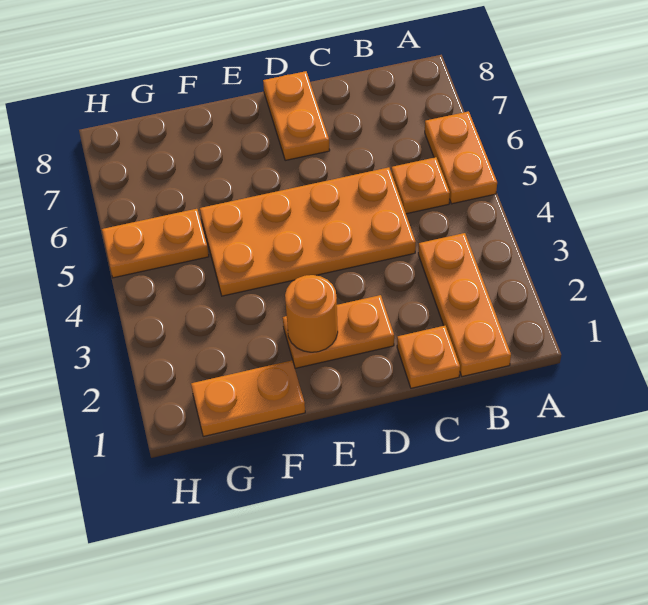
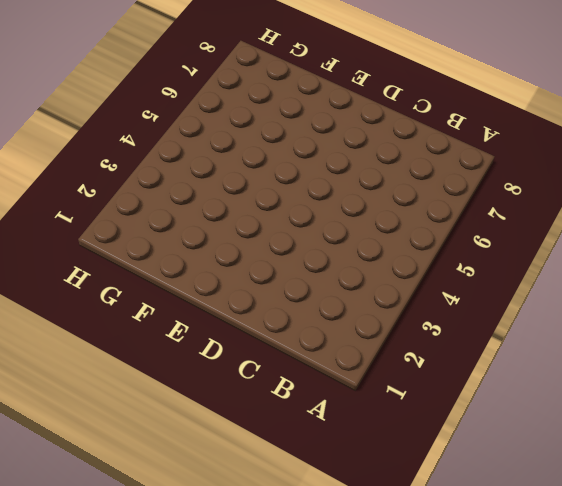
none -> orange 1x2 plate [425,111,497,204]
none -> orange 1x3 plate [418,233,511,377]

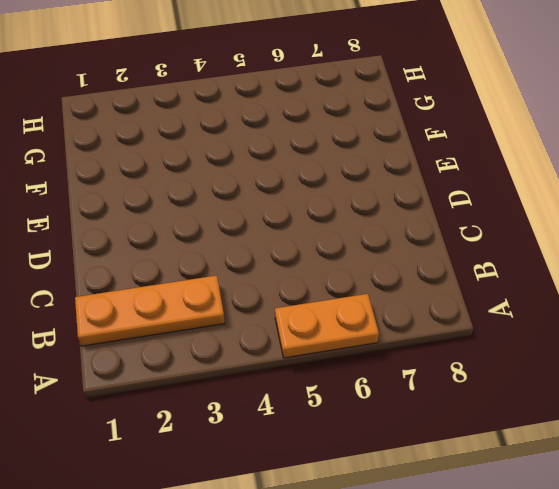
none -> orange 1x1 plate [392,157,450,214]
none -> orange 1x1 plate [397,326,460,388]

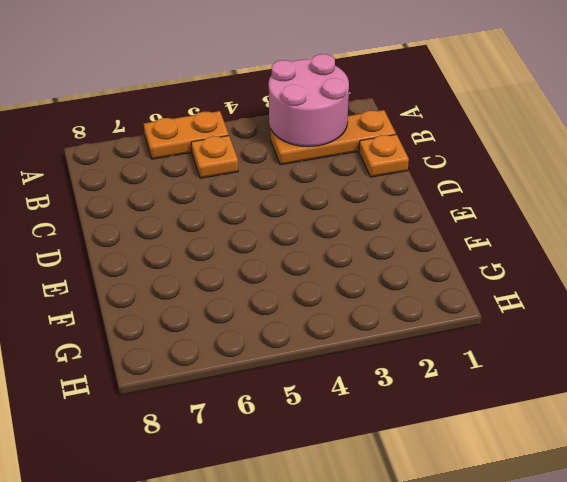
pink 2x2 round brick [269,54,349,147] -> none
none -> orange 2x4 plate [200,167,416,296]
none -> orange 1x2 plate [283,295,394,368]

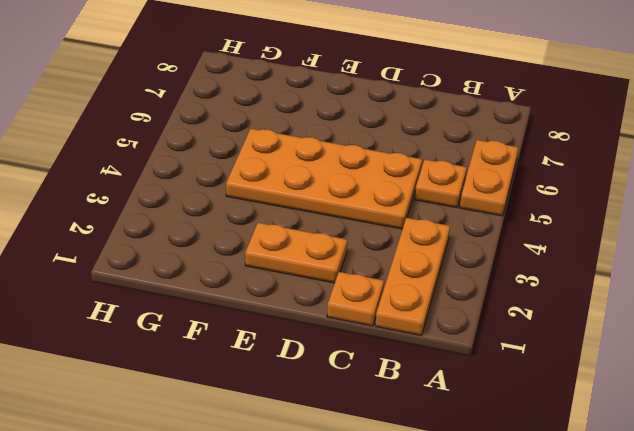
none -> orange 1x2 plate [263,71,330,160]
none -> orange 1x2 plate [191,360,305,436]

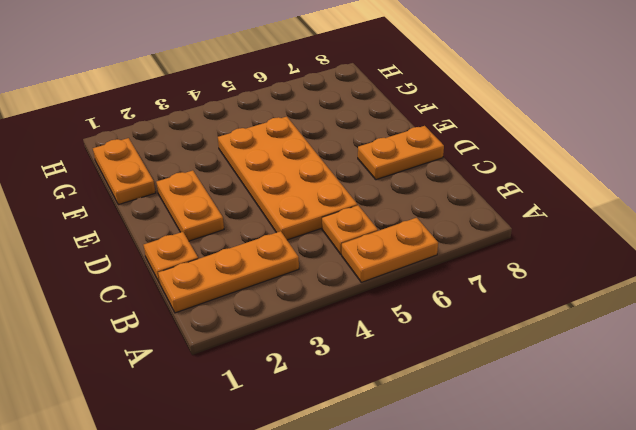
none -> orange 1x2 plate [102,209,209,278]
none -> orange 1x1 round brick [285,275,338,352]

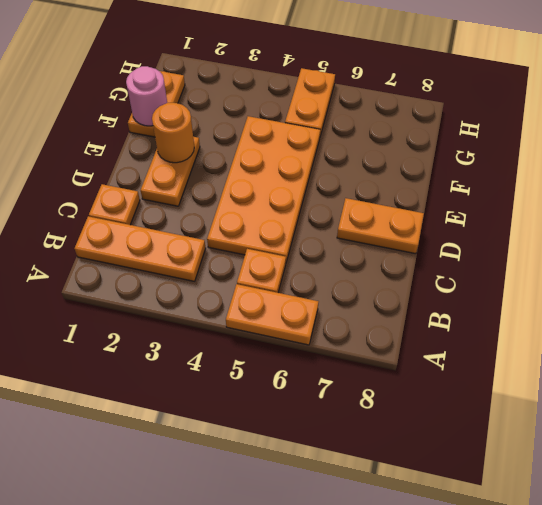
pink 1x1 round brick [126,66,167,126] -> none

